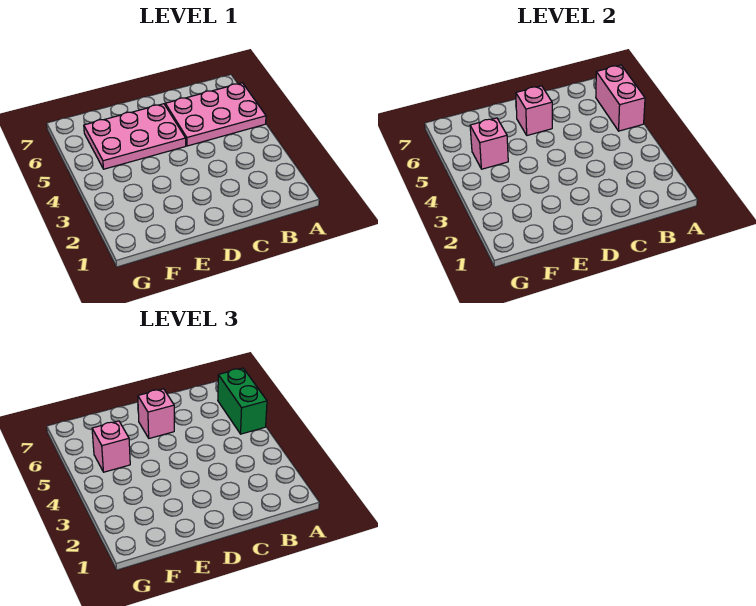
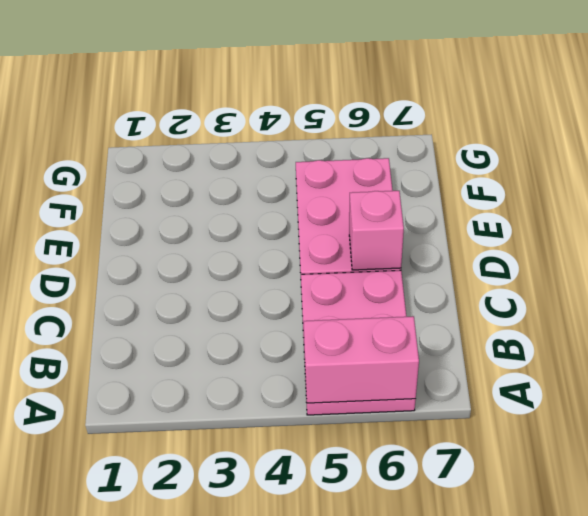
none -> pink 1x1 brick [470,118,508,169]
none -> green 1x2 brick [218,368,267,434]

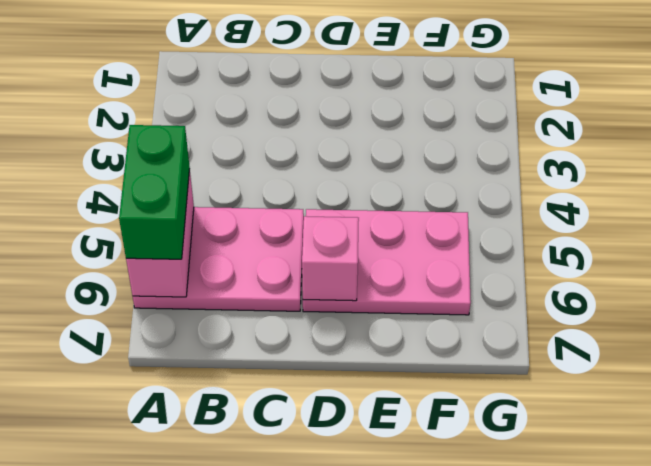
none -> pink 1x1 brick [470,118,508,169]
none -> pink 1x1 brick [138,389,174,438]

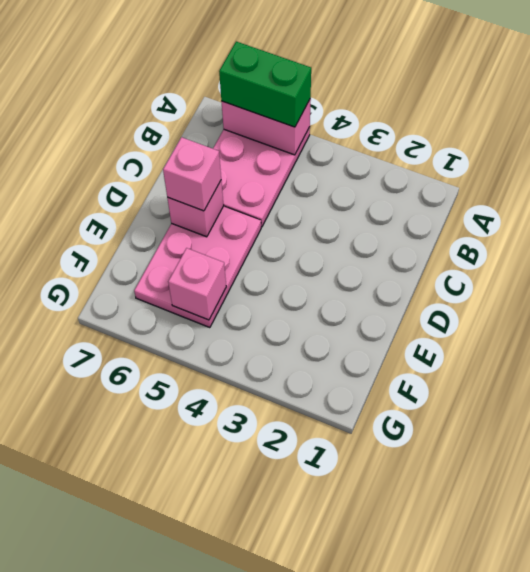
none -> pink 1x1 brick [92,421,130,472]

